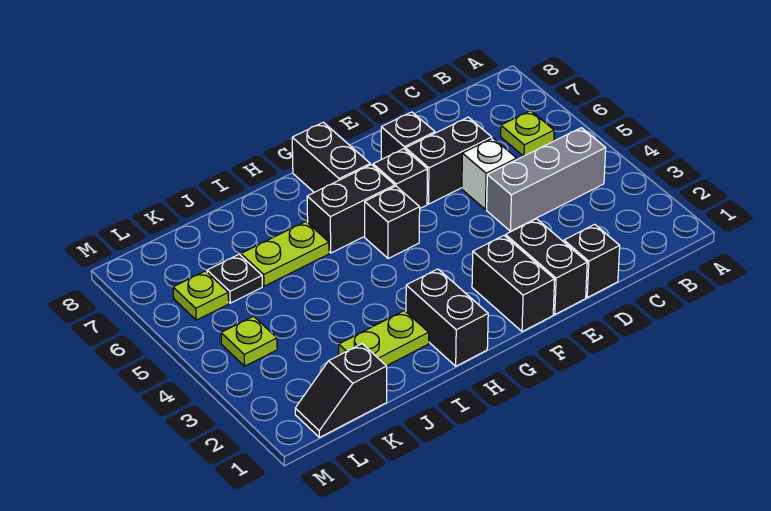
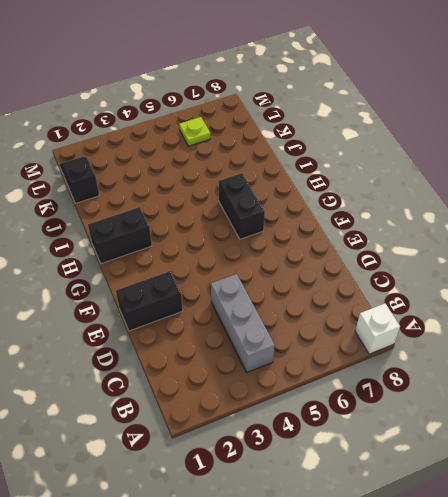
white 1x1 brick [355,304,400,354] -> white 1x1 brick moved to [462,138,517,210]
none -> lime 1x1 plate [501,111,554,156]
none -> black 1x1 brick [564,224,620,298]
none -> black 1x2 brick [406,117,492,204]

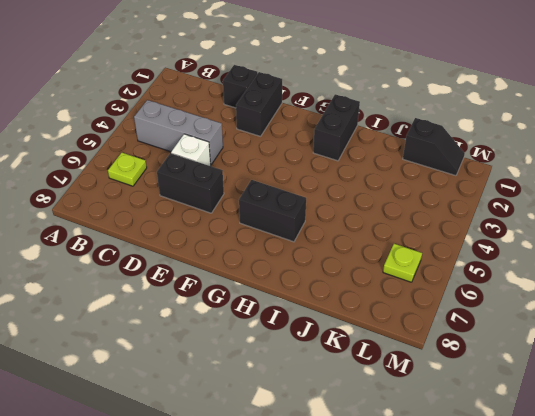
none -> black 1x1 brick [381,112,435,159]
none -> black 1x2 brick [472,236,555,332]
none -> black 1x1 brick [373,149,427,208]

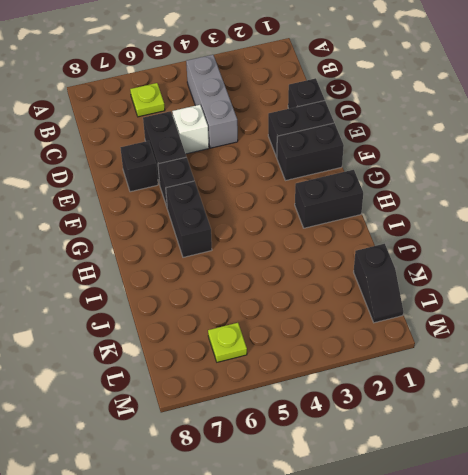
none -> black 1x1 brick [365,186,420,259]
none -> black 1x2 brick [292,122,370,192]
none -> lime 1x2 plate [339,311,429,366]

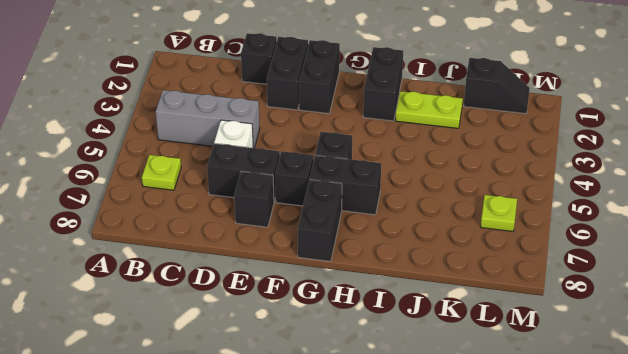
none -> lime 1x2 plate [241,222,329,286]
none -> black 1x1 plate [207,254,262,303]
none -> lime 1x1 plate [221,316,277,366]

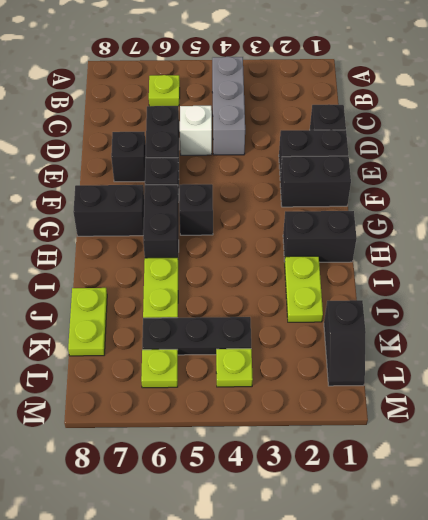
lime 1x2 plate [68,288,107,356] -> none
black 1x3 plate [142,317,251,355] -> black 1x1 plate [207,254,262,303]

